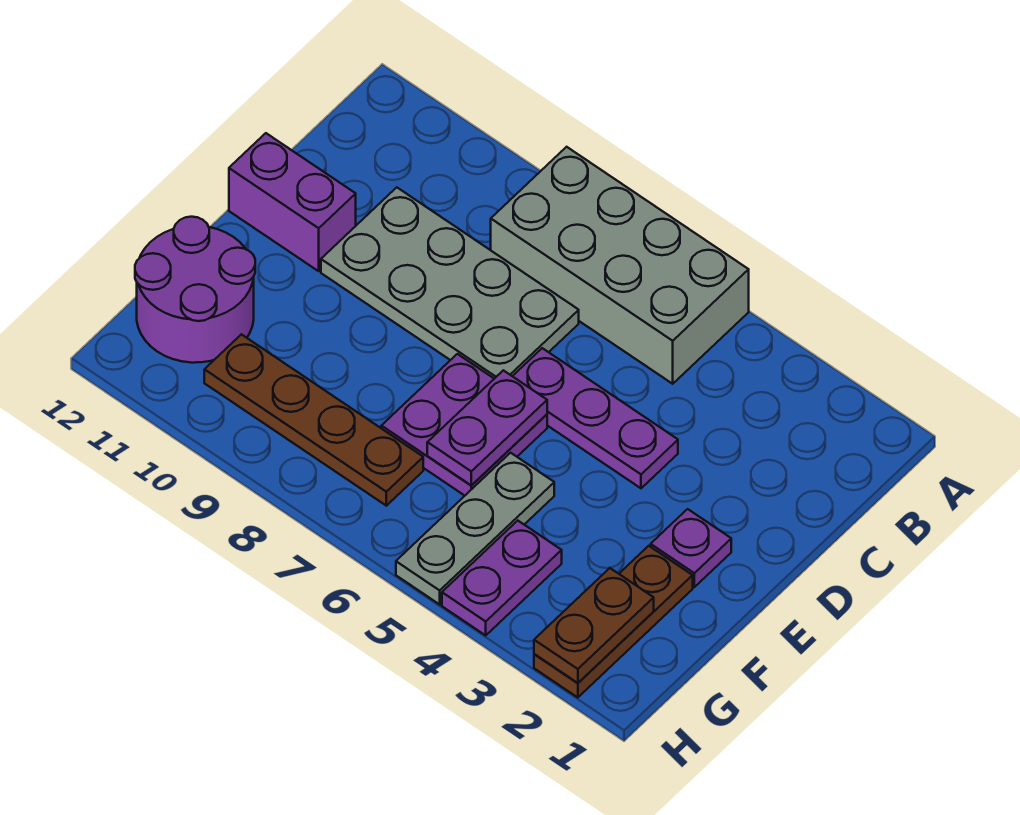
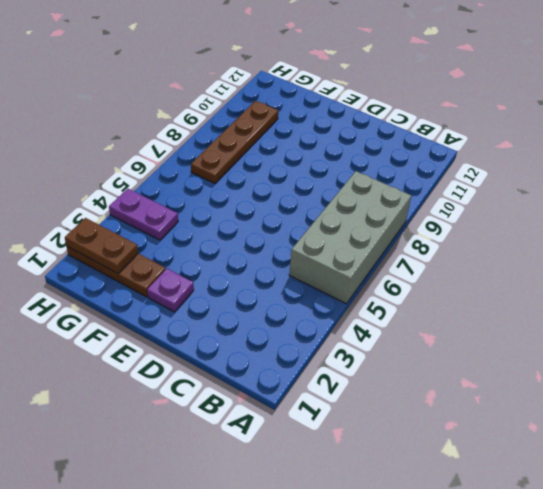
none -> grey 2x4 plate [321,187,579,379]
none -> purple 1x3 plate [513,348,678,488]
none -> purple 1x2 brick [229,133,356,271]

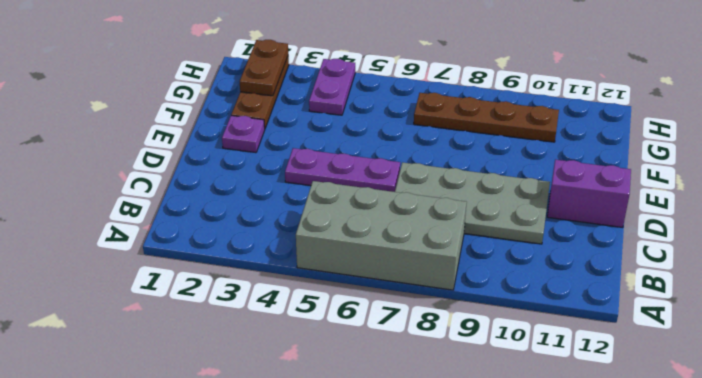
none -> purple 2x2 plate [381,354,547,496]
none -> grey 1x3 plate [396,453,554,604]
none -> purple 2x2 round brick [135,217,255,363]

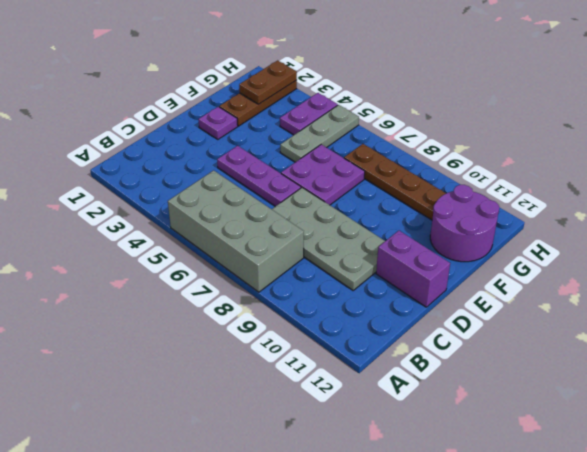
none -> purple 1x2 plate [427,370,547,485]

